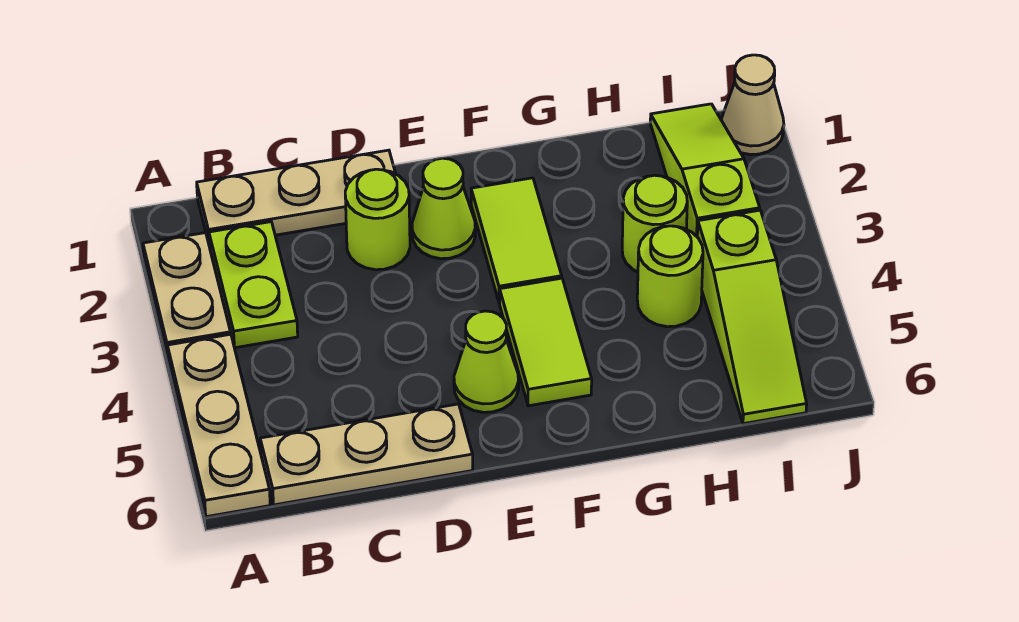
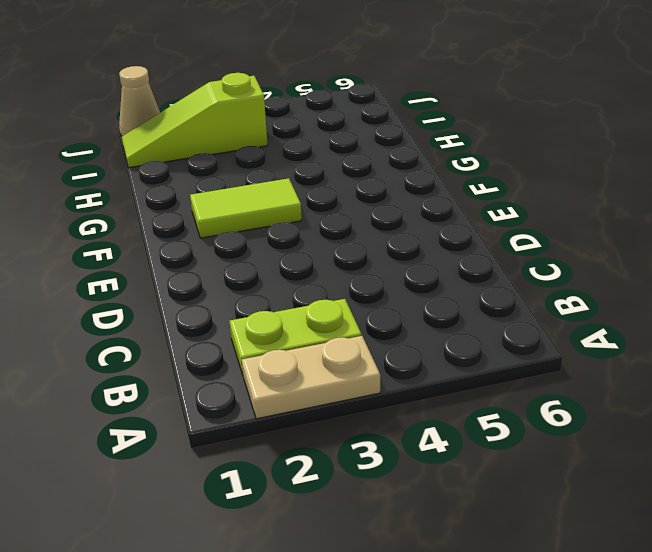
none -> tan 1x3 plate [167,334,270,517]
none -> tan 1x3 plate [197,150,396,246]
none -> tan 1x3 plate [260,404,473,505]

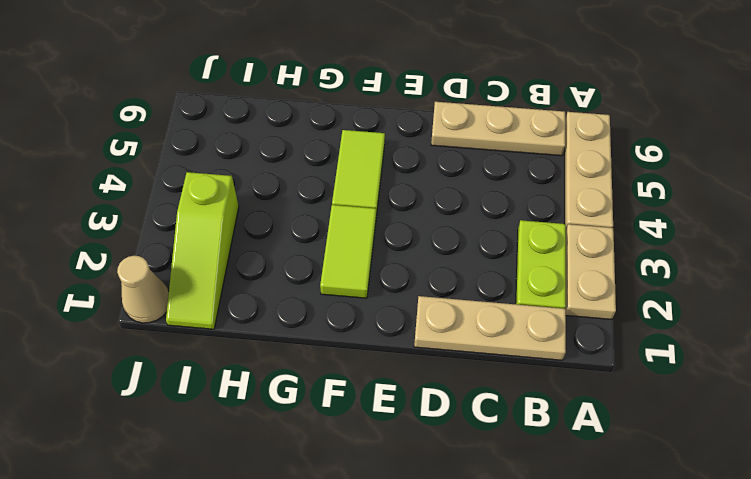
none -> lime 1x1 round brick [345,169,410,270]
none -> lime 1x1 cone [412,158,475,259]
none -> lime 1x1 cone [454,311,519,412]

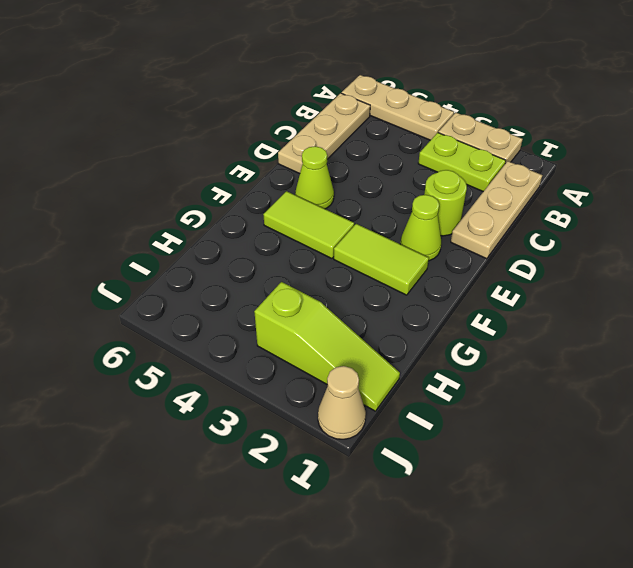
none -> lime 1x1 round brick [622,175,687,272]
none -> lime 1x1 round brick [637,226,703,327]
none -> lime 1x3 slope [697,210,807,424]

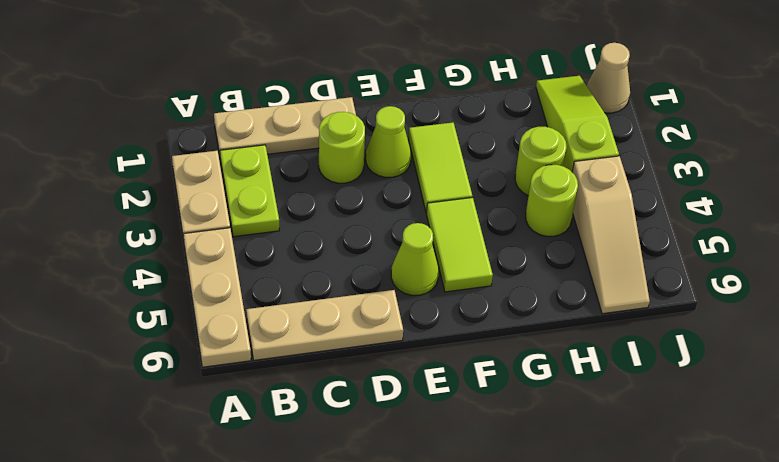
tan 1x3 slope [572,156,650,314] -> lime 1x3 slope [697,210,807,424]

